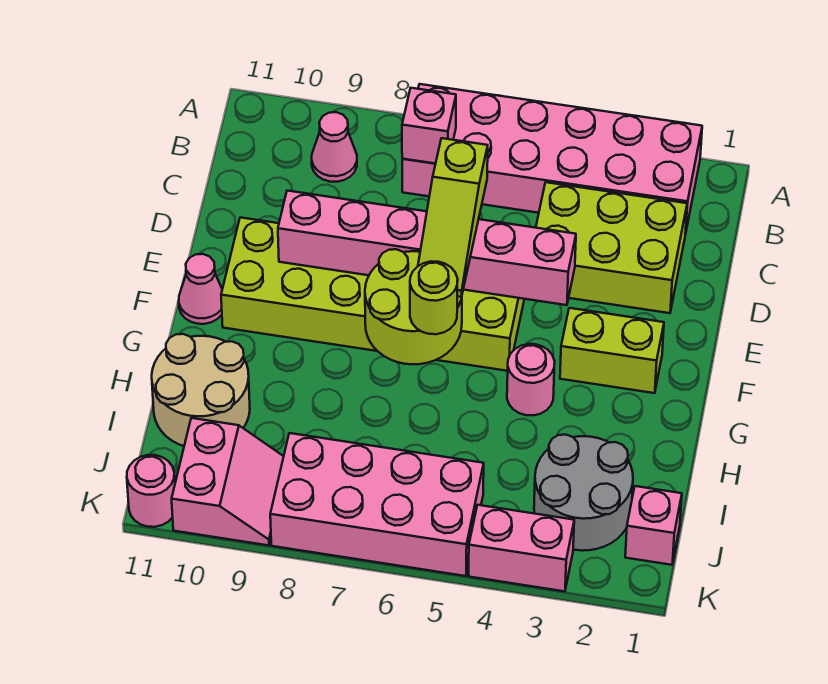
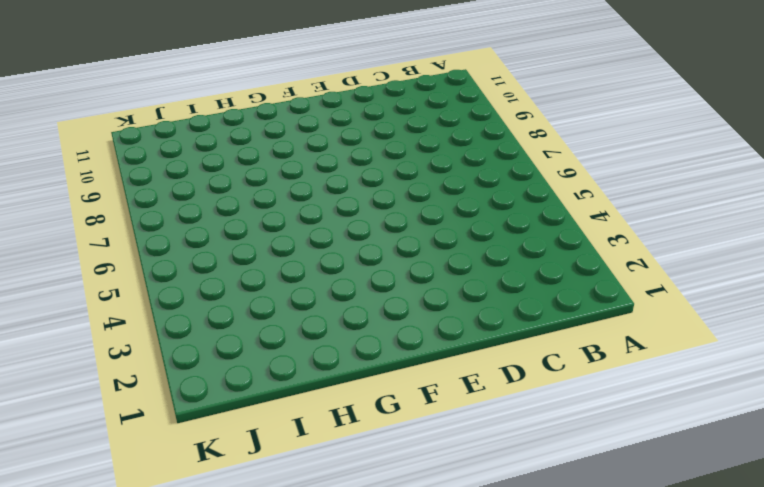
none -> pink 2x6 brick [402,84,702,234]
none -> pink 1x1 cone [312,112,357,182]
none -> lime 2x3 brick [536,182,687,313]

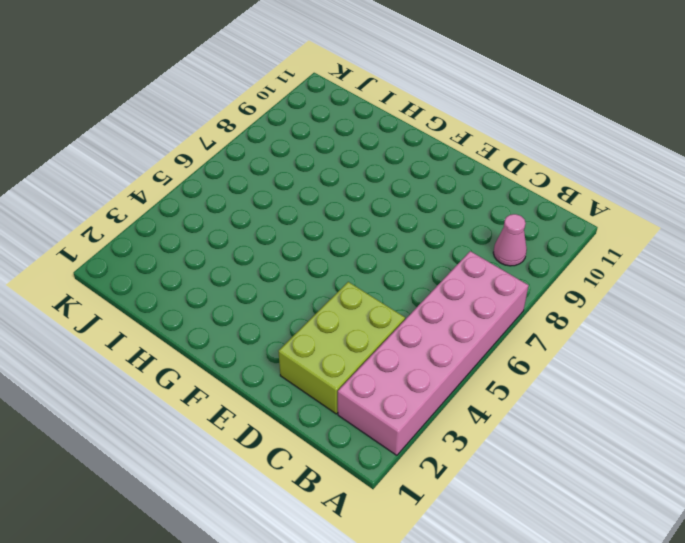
none -> lime 2x6 brick [221,217,524,371]
none -> lime 1x2 brick [560,308,664,393]
none -> pink 1x1 cone [179,254,222,324]

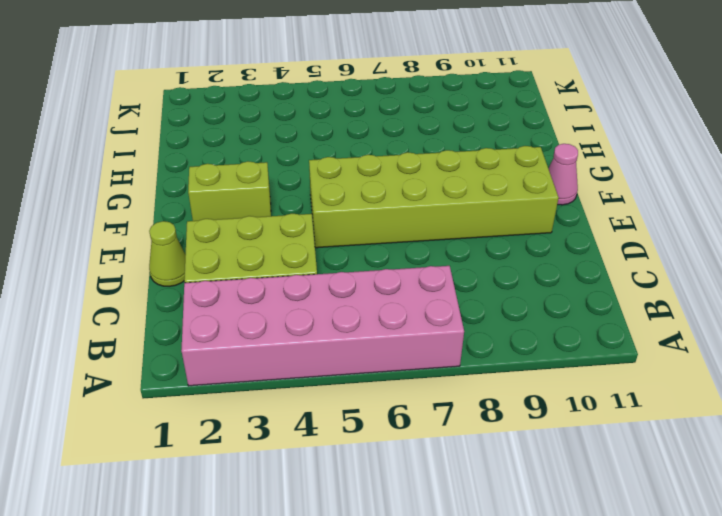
lime 1x1 cone [149,221,186,286] -> none
none -> pink 1x1 cone [312,112,357,182]
none -> pink 1x1 round brick [507,344,555,415]
none -> tan 2x2 round brick [152,334,250,446]

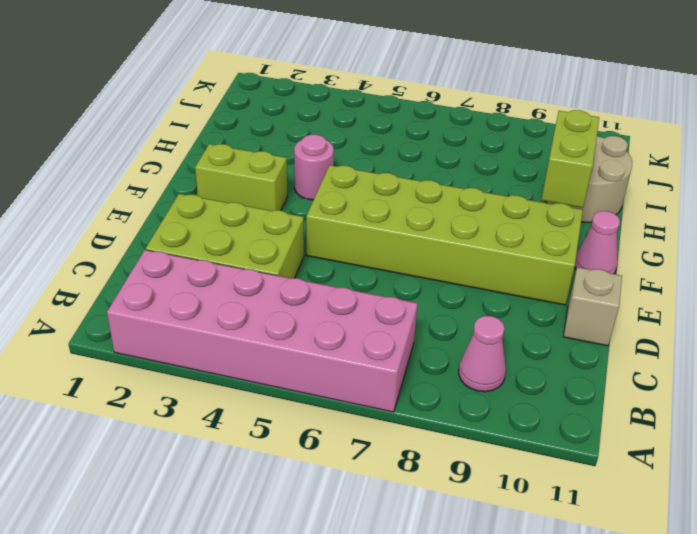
tan 1x1 brick [563,267,622,346] -> none
lime 1x2 brick [541,110,599,208] -> none
none -> grey 2x2 round brick [534,435,633,551]
none -> pink 1x1 brick [625,486,682,565]
none -> pink 2x4 brick [270,433,484,576]

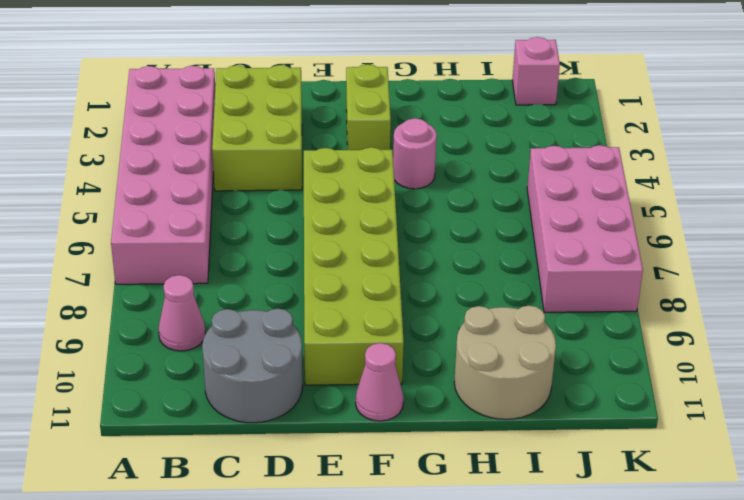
grey 2x2 round brick [202,309,303,423] -> grey 2x2 round brick moved to [534,435,633,551]
none -> pink 2x2 slope [172,418,284,545]
none -> pink 1x2 brick [469,505,574,591]
none -> pink 1x1 round brick [127,455,175,527]

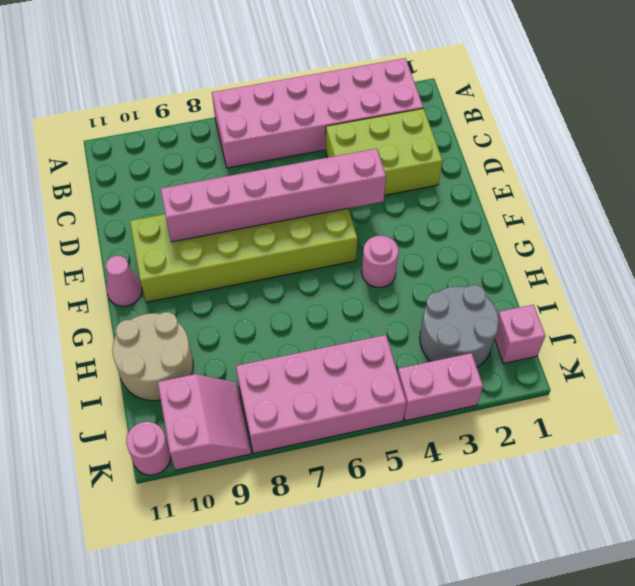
none -> pink 1x1 cone [312,112,357,182]
none -> lime 1x2 brick [560,308,664,393]
none -> pink 1x1 brick [402,88,456,164]

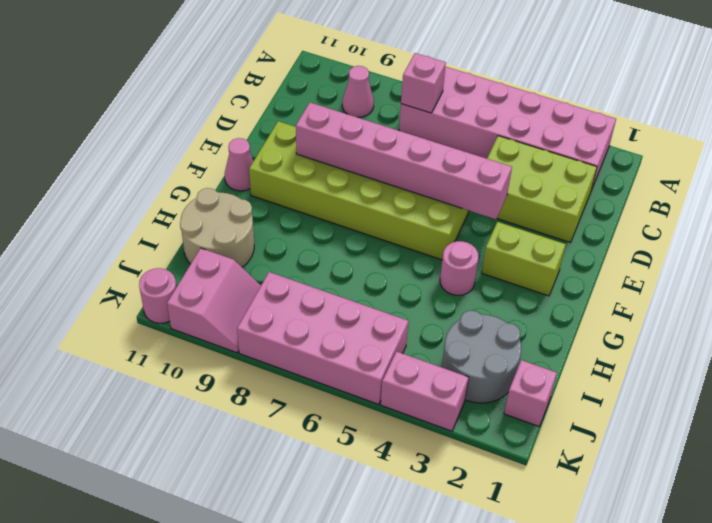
none -> lime 2x2 round brick [365,249,462,364]
none -> lime 1x3 slope [418,138,488,297]
none -> lime 1x1 round brick [410,261,458,334]

